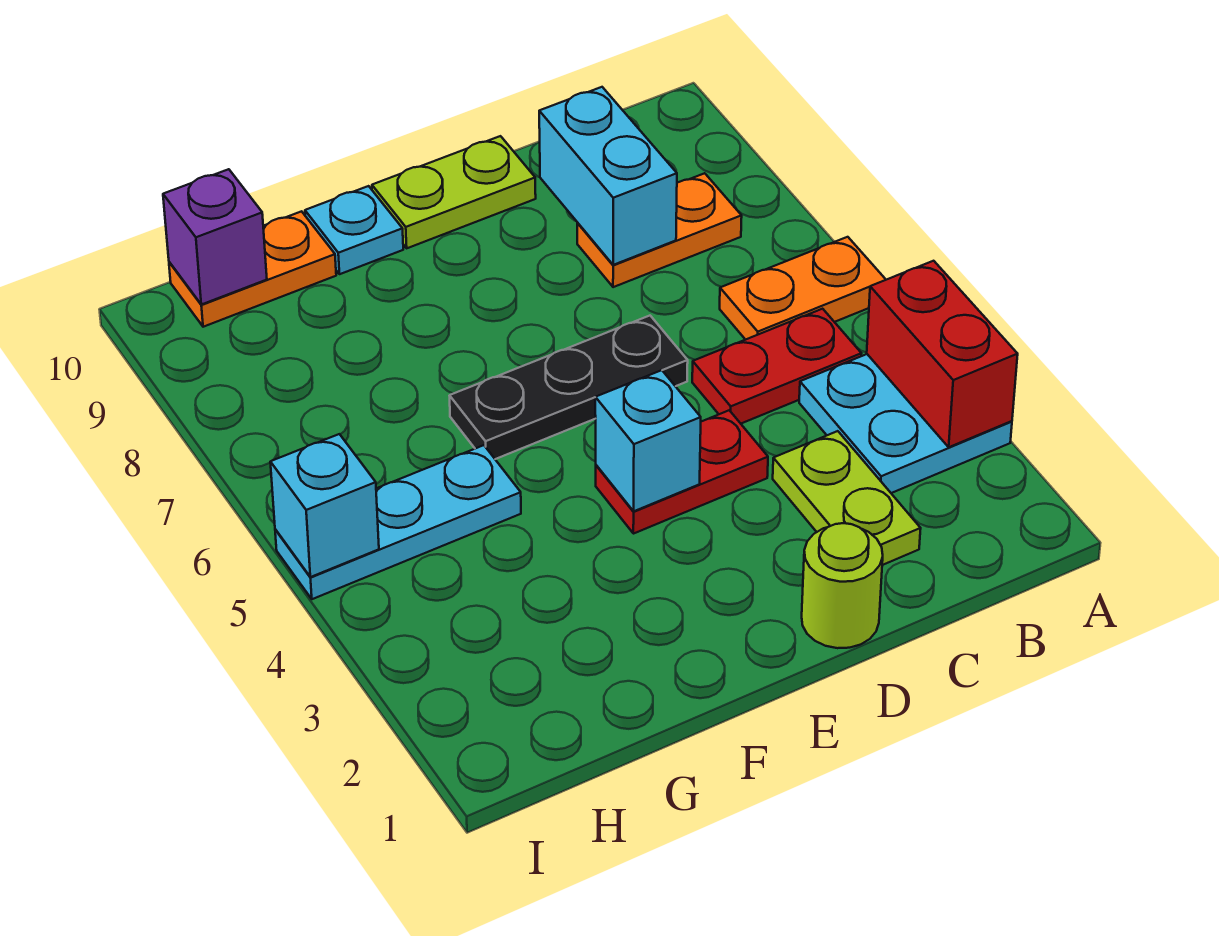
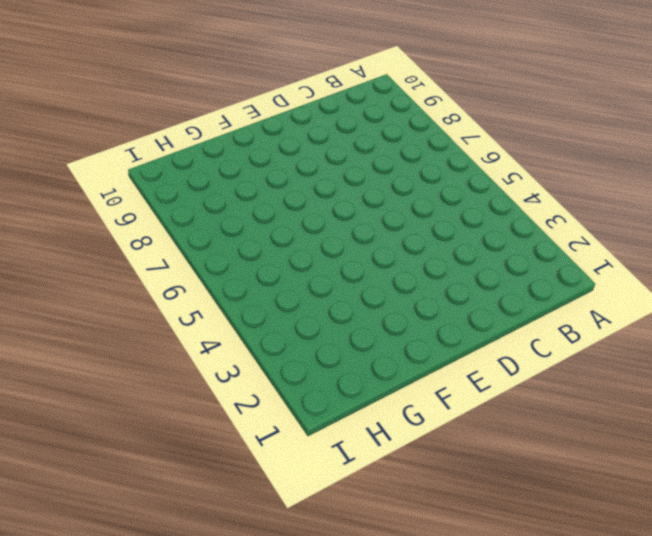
none -> cyan 2x2 plate [799,354,1012,493]
none -> orange 1x2 plate [720,237,886,340]
none -> red 1x2 plate [692,309,861,423]

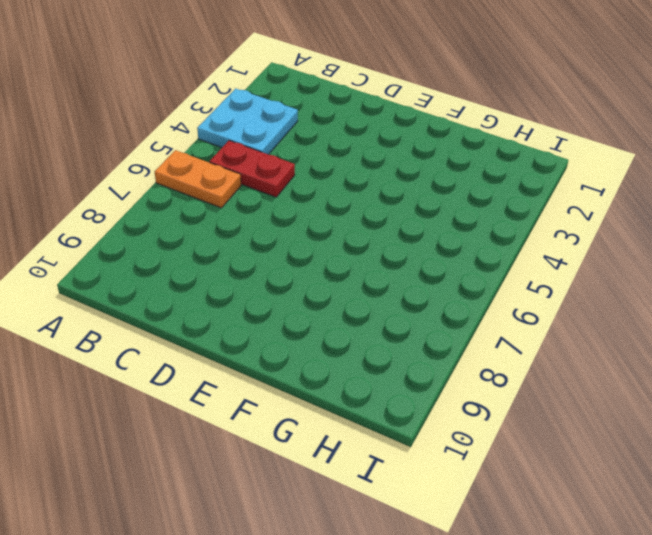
none -> orange 1x2 plate [577,173,742,287]
none -> lime 1x2 plate [773,431,921,565]
none -> lime 1x1 round brick [802,523,883,648]

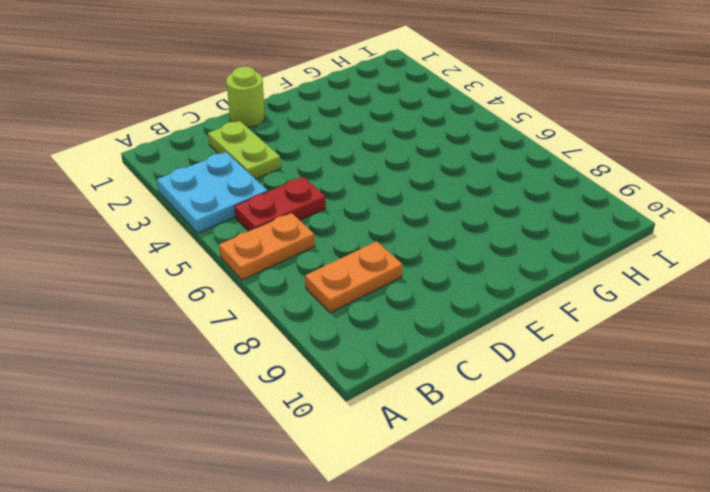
none -> red 1x2 plate [596,410,768,534]
none -> black 1x3 plate [450,316,688,459]
none -> lime 1x2 plate [372,136,536,248]

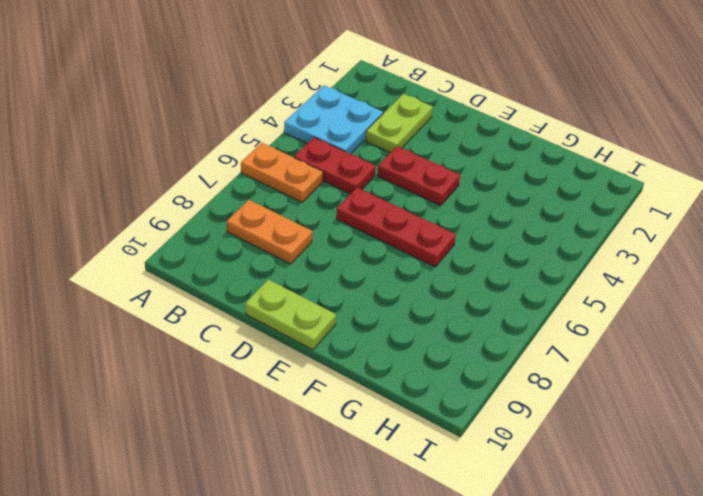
red 1x3 plate [336,188,456,267] -> black 1x3 plate [450,316,688,459]
none -> lime 1x1 round brick [802,523,883,648]
none -> cyan 1x1 plate [305,186,403,274]
none -> cyan 1x3 plate [275,445,521,599]

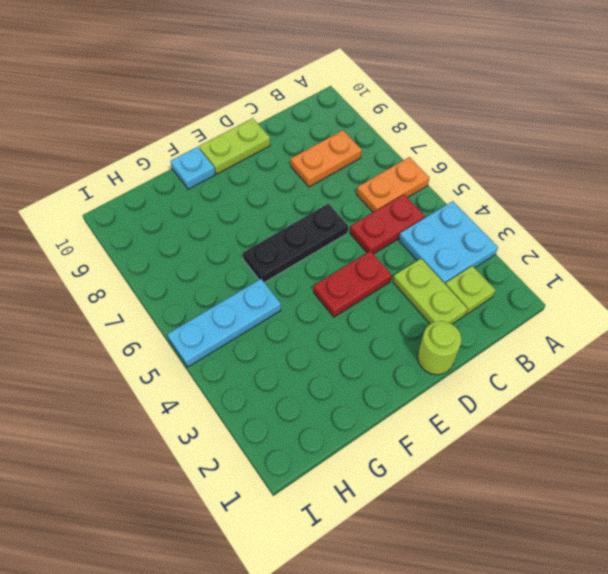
lime 1x1 plate [445,266,495,314] -> none
none -> orange 1x2 plate [169,211,336,327]
none -> red 1x2 brick [867,261,1018,447]
none -> cyan 1x2 brick [539,87,677,265]

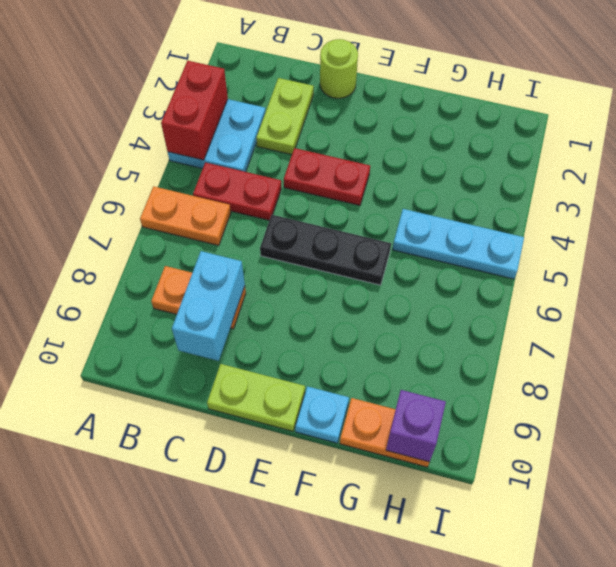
none -> cyan 1x1 brick [595,370,701,511]
none -> cyan 1x1 brick [270,434,379,577]

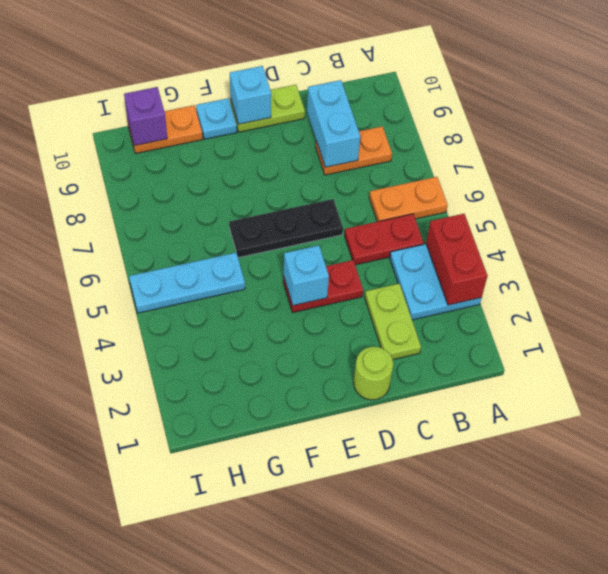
cyan 1x1 brick [230,66,271,124] -> cyan 1x1 brick moved to [270,434,379,577]

